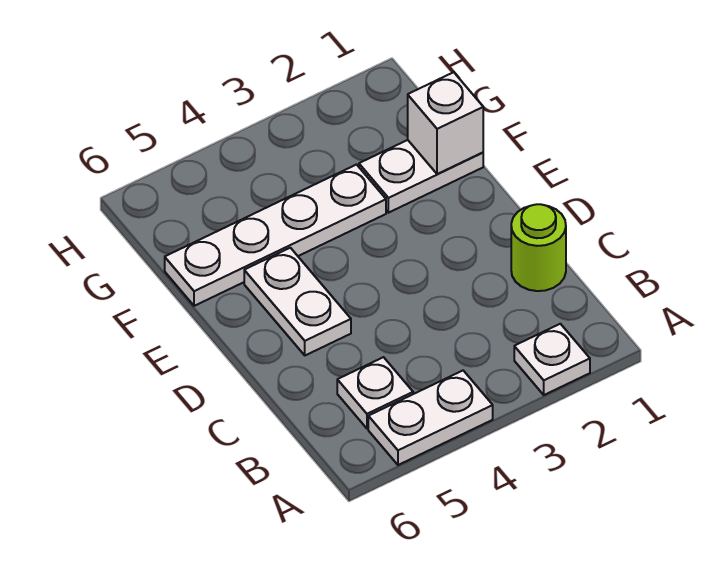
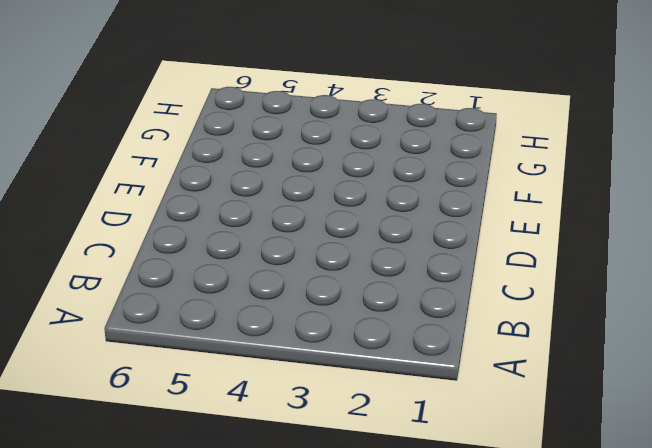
none -> white 1x1 plate [514,324,590,395]
none -> white 1x2 plate [368,371,493,465]

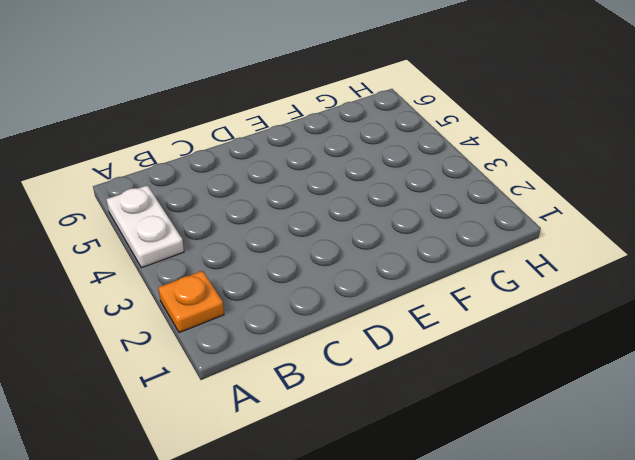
orange 1x1 plate [158,271,224,333] -> white 1x1 plate [514,324,590,395]
none -> white 1x1 plate [337,357,413,429]
none -> lime 1x1 round brick [511,204,566,291]

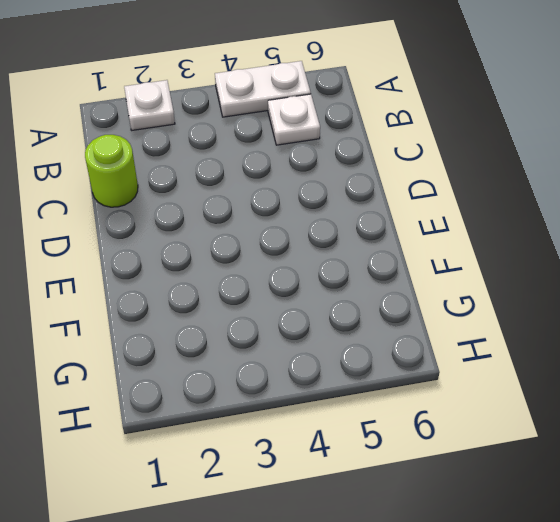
none -> white 1x2 plate [244,248,351,355]
none -> white 1x2 plate [359,140,483,213]

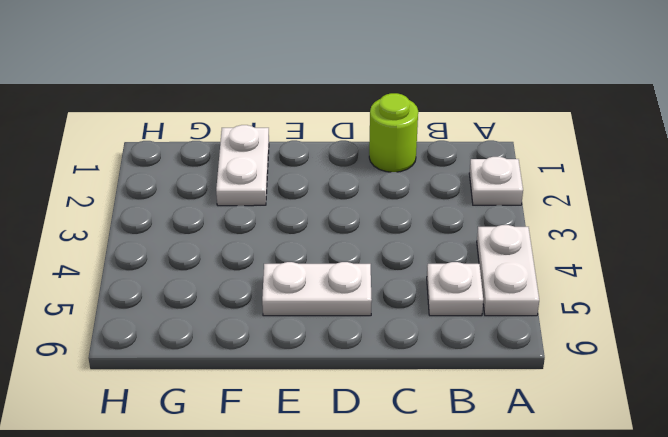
none -> white 1x4 plate [165,165,386,306]
none -> white 1x1 brick [408,72,483,174]

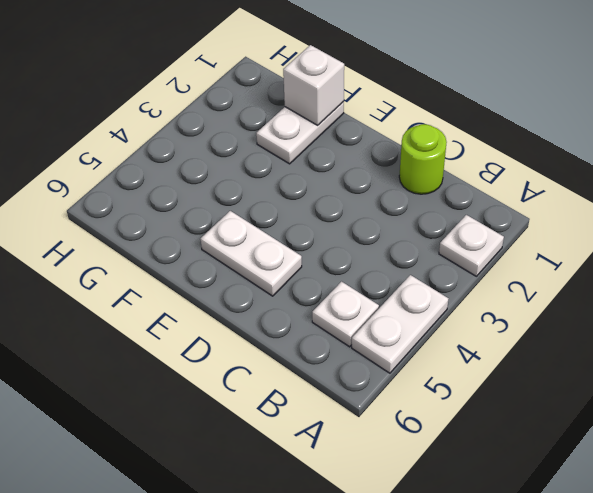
none -> white 1x4 plate [165,165,386,306]

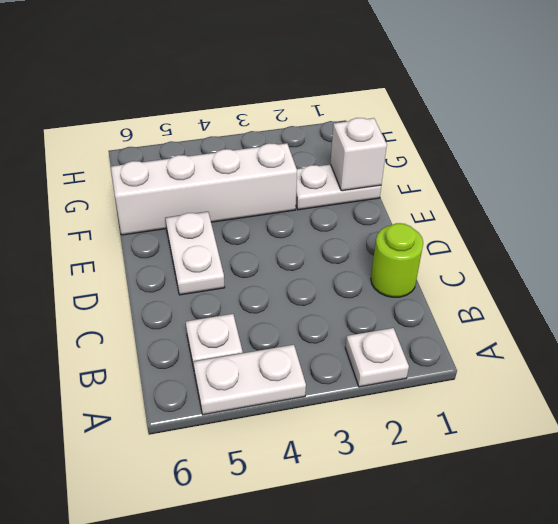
white 1x4 brick [111,143,297,235] -> white 1x4 plate [165,165,386,306]

